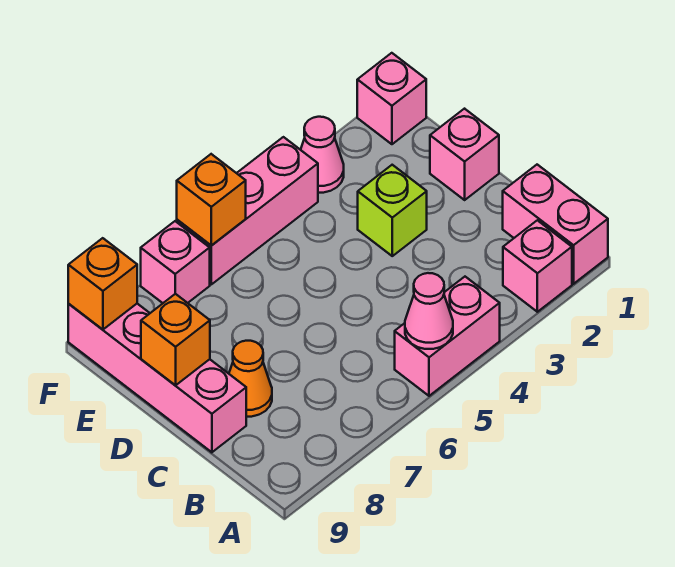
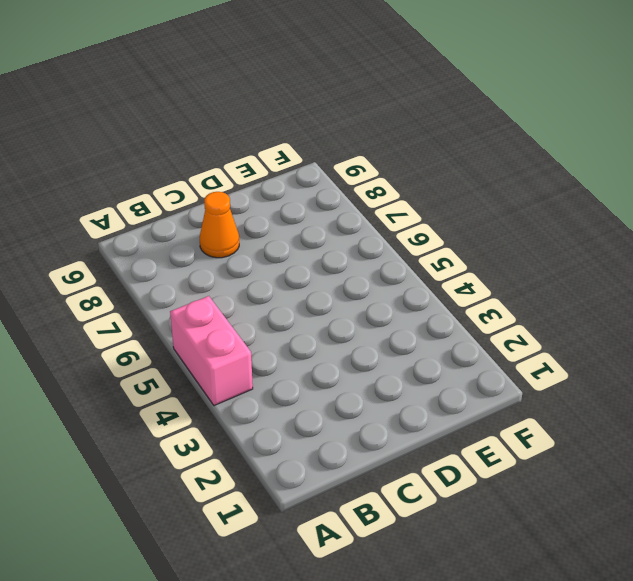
none -> pink 1x2 brick [503,165,608,284]
none -> pink 1x1 brick [503,220,572,312]
none -> pink 1x4 brick [68,304,246,452]

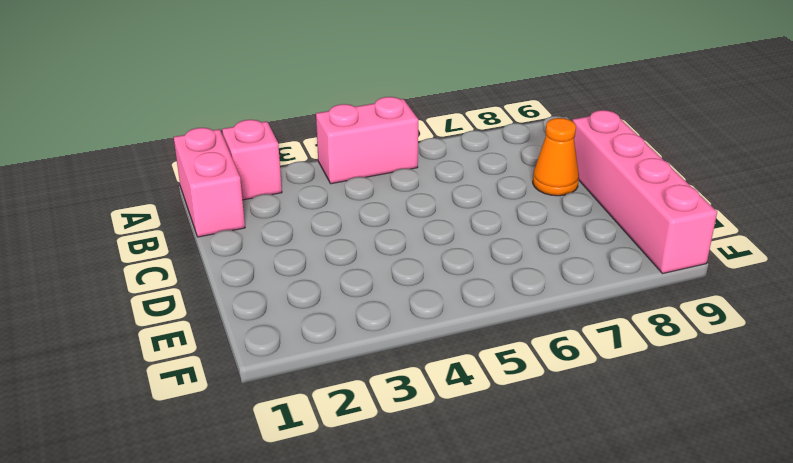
none -> pink 1x1 brick [430,109,499,200]
none -> lime 1x1 brick [358,165,427,256]
none -> pink 1x1 brick [357,53,426,144]

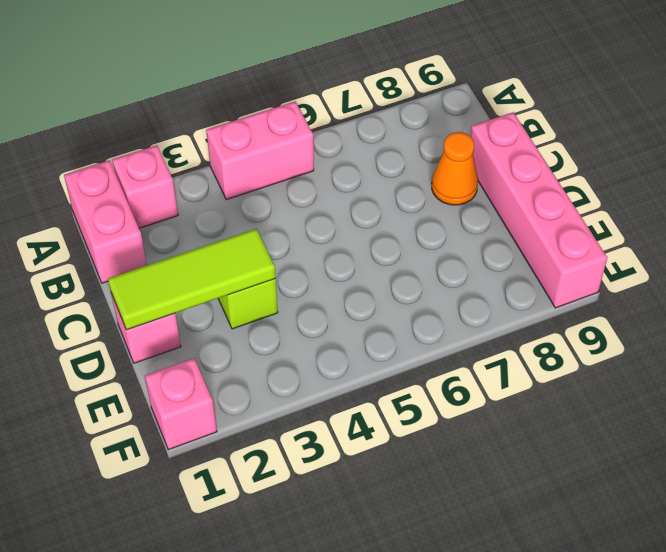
lime 1x3 tile [108,229,276,330] -> none
none -> pink 1x1 cone [301,117,344,193]
none -> pink 1x3 brick [177,137,318,284]
none -> pink 1x1 brick [141,221,210,303]

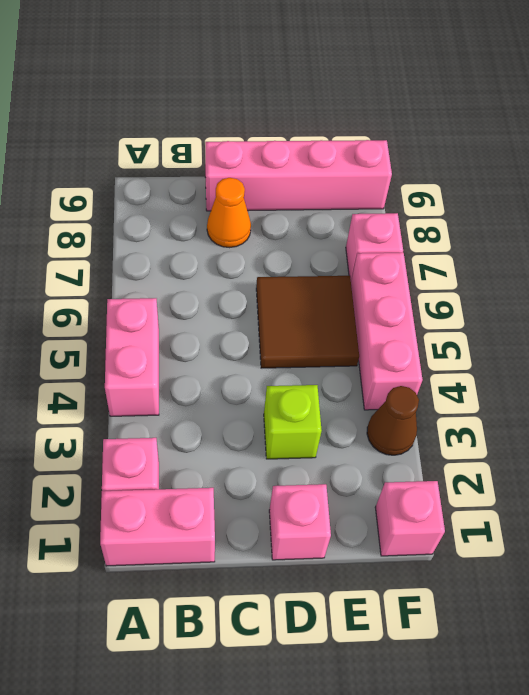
brown 2x2 tile [256,276,359,368] -> none
brown 1x1 cone [367,386,419,455] -> pink 1x1 cone [301,117,344,193]
none -> pink 1x1 cone [405,273,453,349]
none -> orange 1x1 brick [141,294,210,385]
none -> orange 1x1 brick [177,154,246,246]

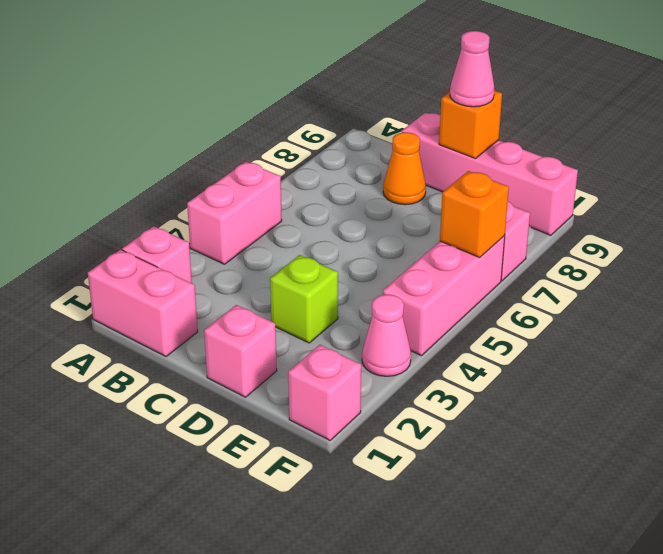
pink 1x1 cone [450,31,494,107] -> pink 1x1 cone moved to [405,273,453,349]
none -> orange 1x1 brick [68,238,137,329]

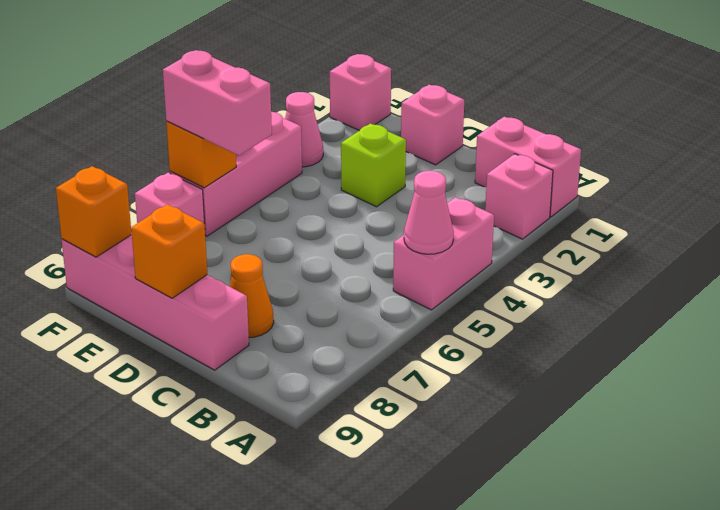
pink 1x2 brick [163,50,272,155] -> none

